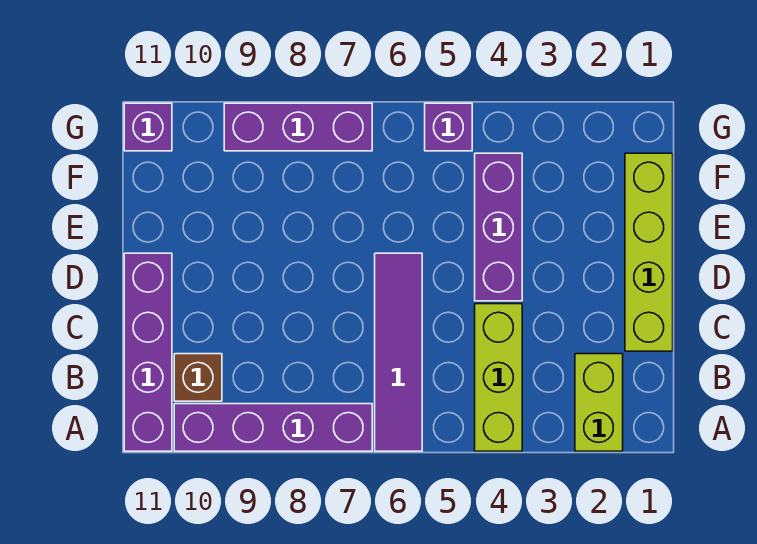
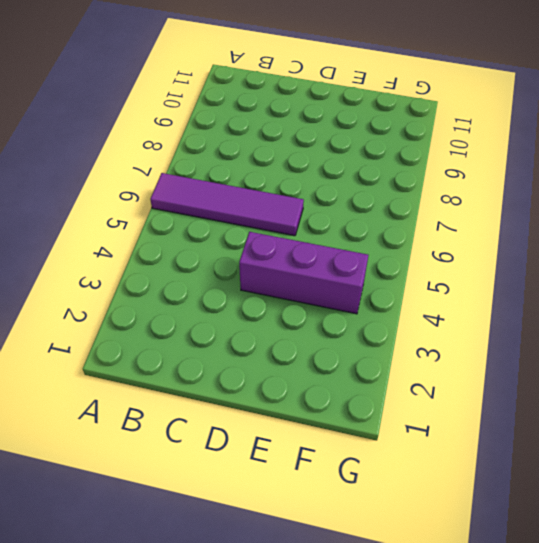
none -> lime 1x2 brick [575,354,623,451]
none -> lime 1x3 brick [475,304,522,451]

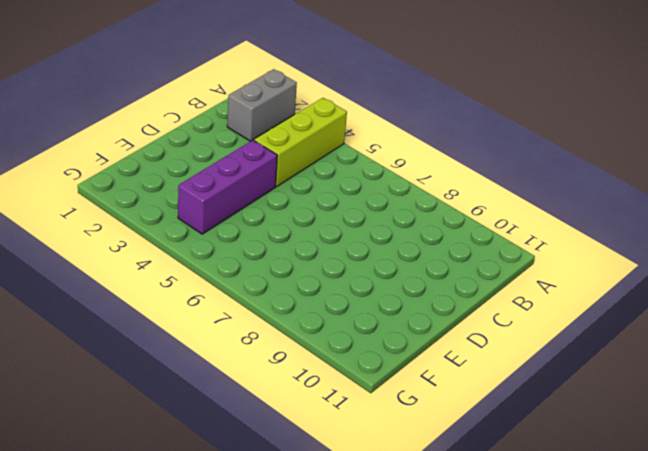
grey 1x2 brick [227,69,297,141] -> lime 1x2 brick [575,354,623,451]
none -> purple 1x4 tile [375,253,422,451]
none -> purple 1x4 brick [174,404,372,451]

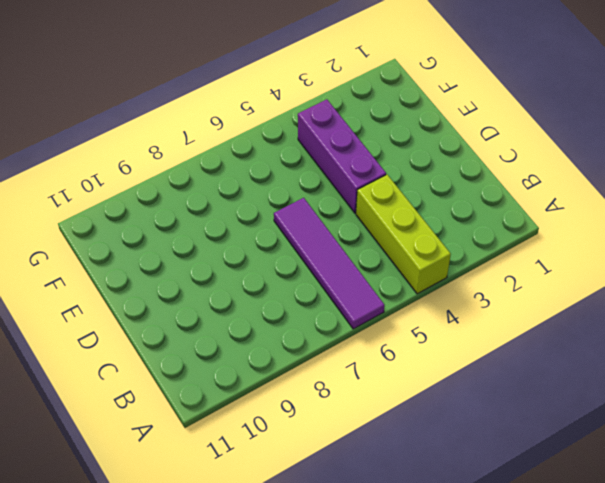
none -> lime 1x2 brick [575,354,623,451]
none -> purple 1x4 brick [174,404,372,451]

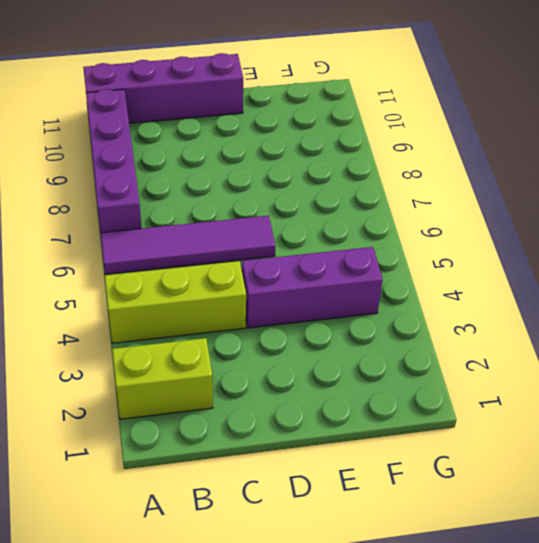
none -> brown 1x1 brick [174,354,222,401]
none -> lime 1x4 brick [625,153,673,351]

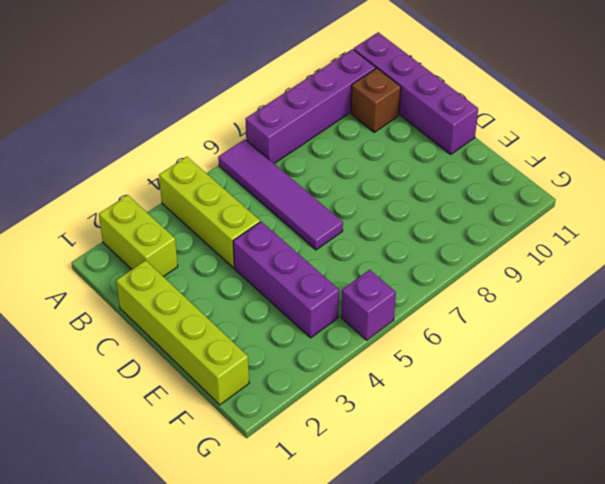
none -> purple 1x3 brick [224,103,372,151]
none -> purple 1x1 brick [124,103,172,151]

